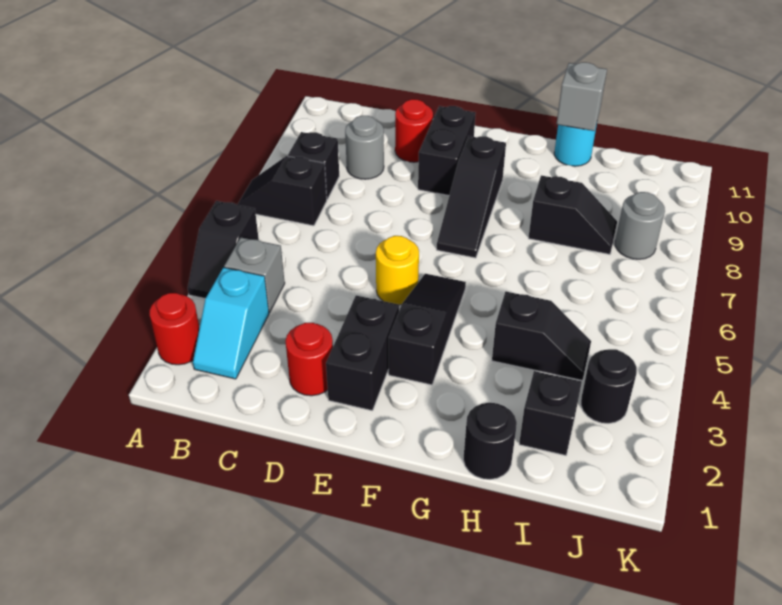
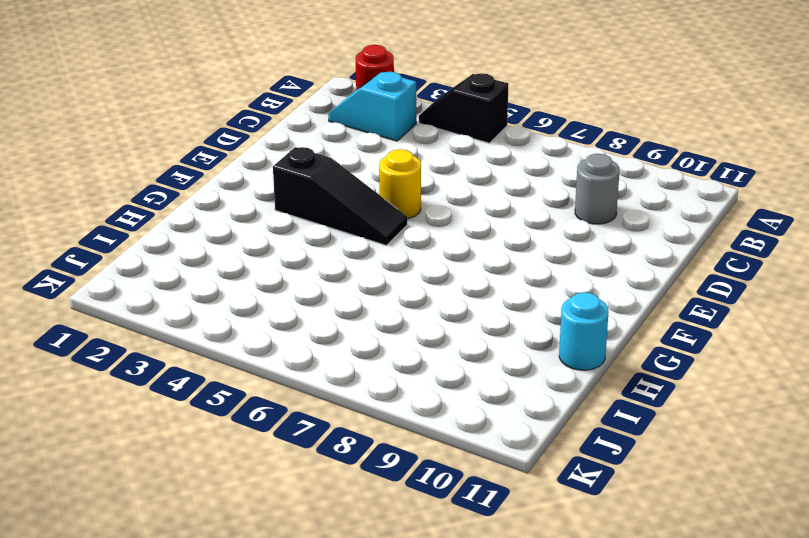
none -> black 1x2 slope [238,156,327,226]
none -> grey 1x1 brick [224,238,285,313]
none -> black 1x1 brick [288,132,339,199]

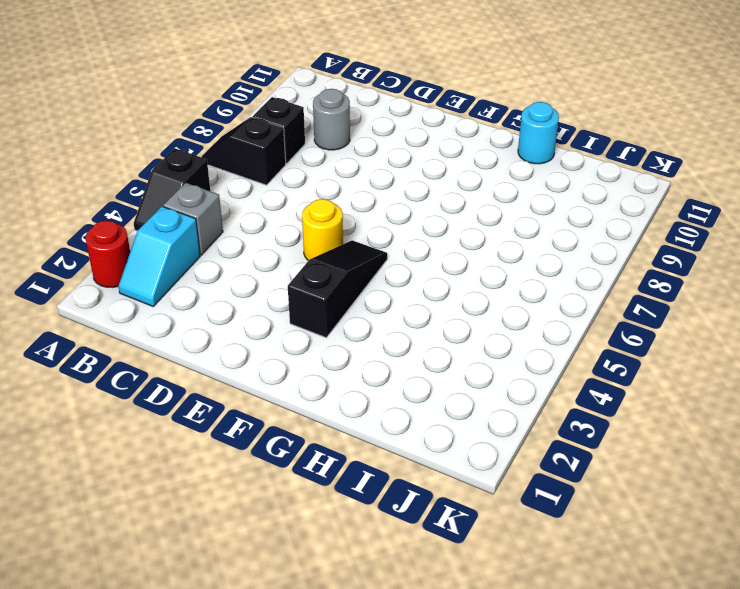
none -> red 1x1 round brick [285,323,333,396]
none -> red 1x1 round brick [395,99,433,162]
none -> black 1x2 brick [326,296,399,410]

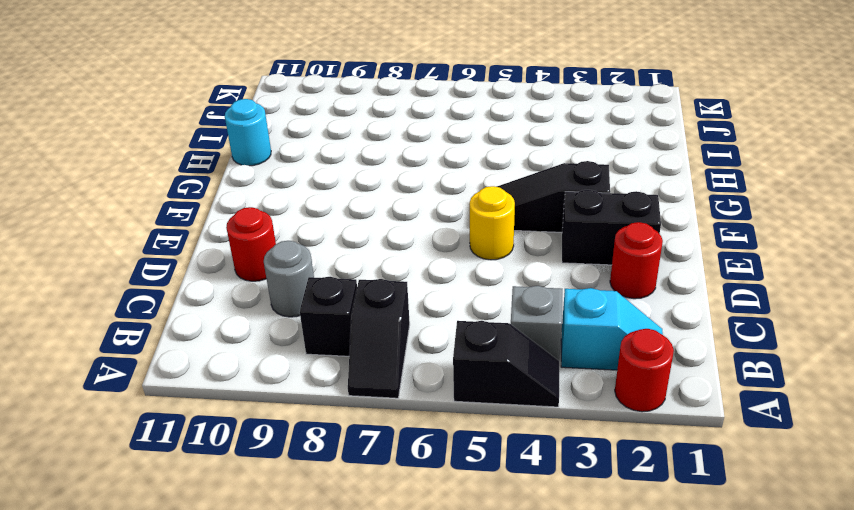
none -> black 1x2 brick [418,106,476,195]
none -> black 1x3 slope [437,136,506,258]
none -> black 1x1 round brick [463,403,517,480]

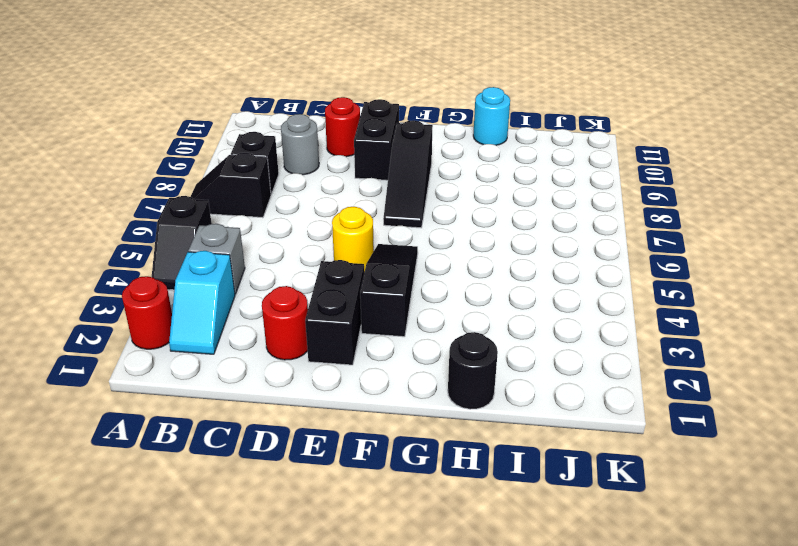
none -> black 1x2 slope [492,292,591,381]
none -> black 1x2 slope [529,175,617,254]
none -> black 1x1 brick [519,371,582,455]

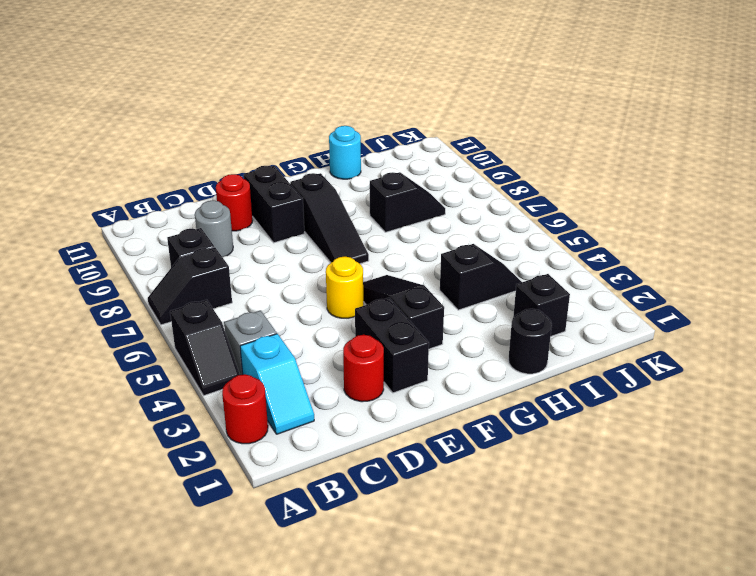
none -> black 1x1 round brick [581,349,637,423]
none -> grey 1x1 round brick [615,192,665,259]
none -> grey 1x1 brick [557,62,607,131]

